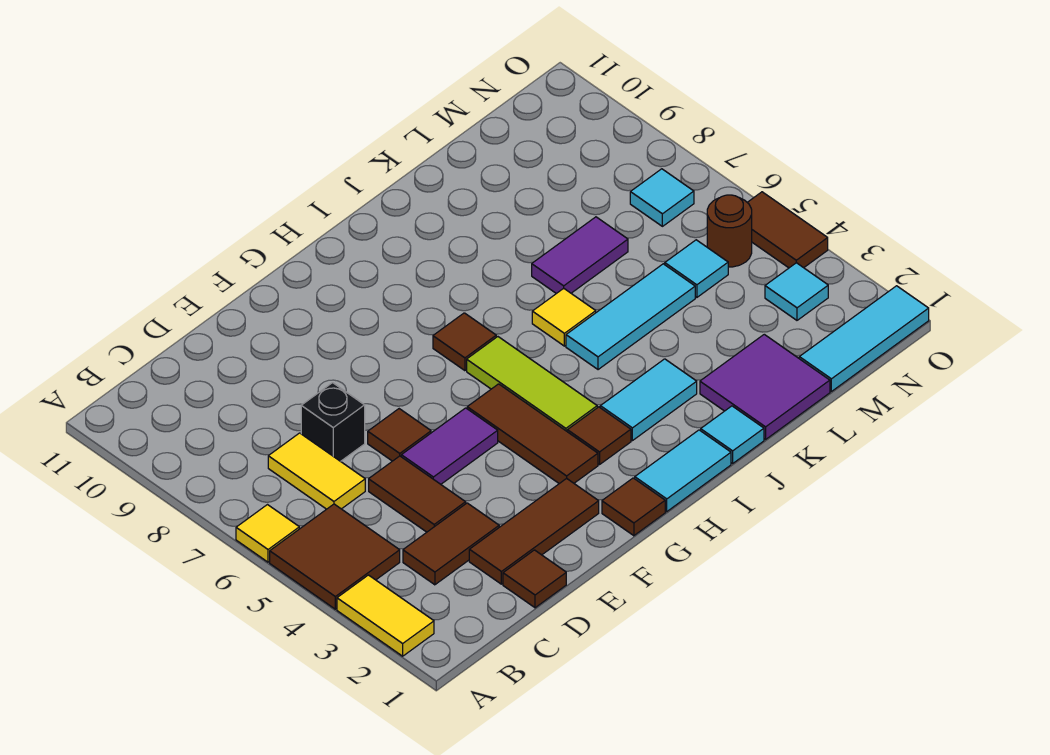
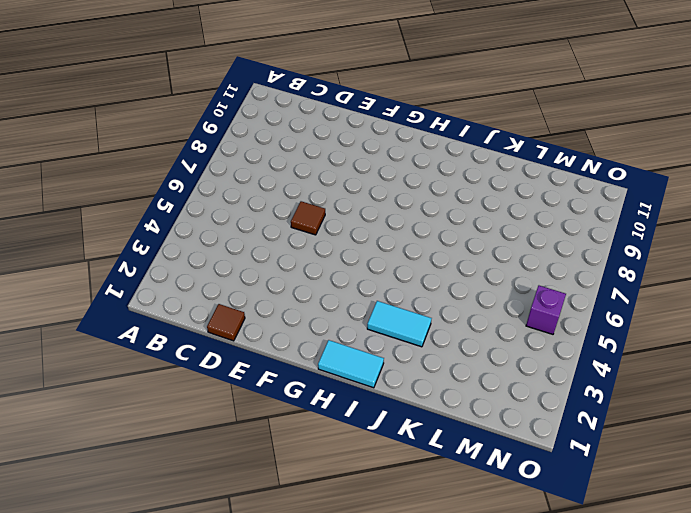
purple 1x1 brick [526,286,566,334] -> brown 1x1 round brick [707,195,752,267]
none -> yellow 1x2 tile [337,575,434,656]
none -> brown 2x2 tile [270,504,400,609]
none -> yellow 1x1 tile [236,505,299,562]

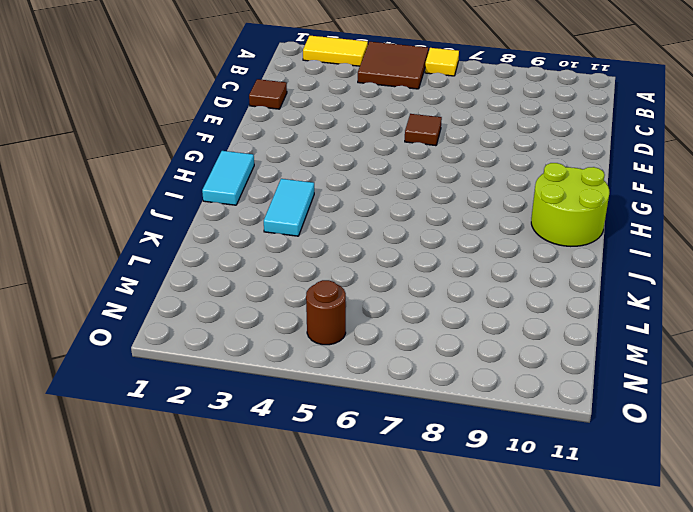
lime 2x2 round brick [531,163,609,246] -> none
none -> brown 1x2 tile [403,503,499,585]
none -> yellow 1x2 tile [268,433,365,509]
none -> brown 1x3 tile [469,478,599,584]

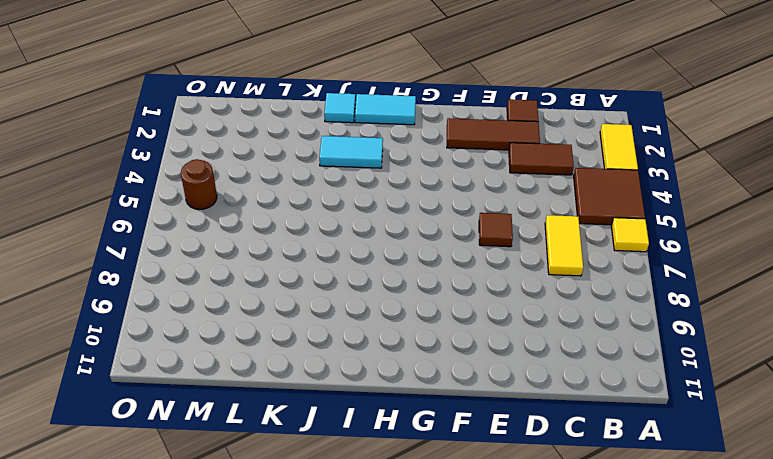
none -> brown 1x2 tile [369,456,466,532]
none -> black 1x1 brick [301,383,365,461]
none -> purple 1x2 tile [401,408,498,484]

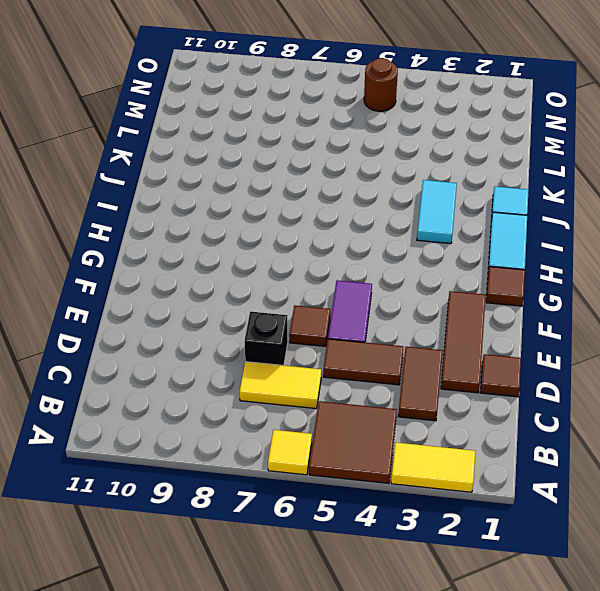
none -> brown 1x3 tile [467,384,598,484]
none -> brown 1x1 tile [567,407,631,465]
none -> lime 1x3 tile [467,337,597,431]

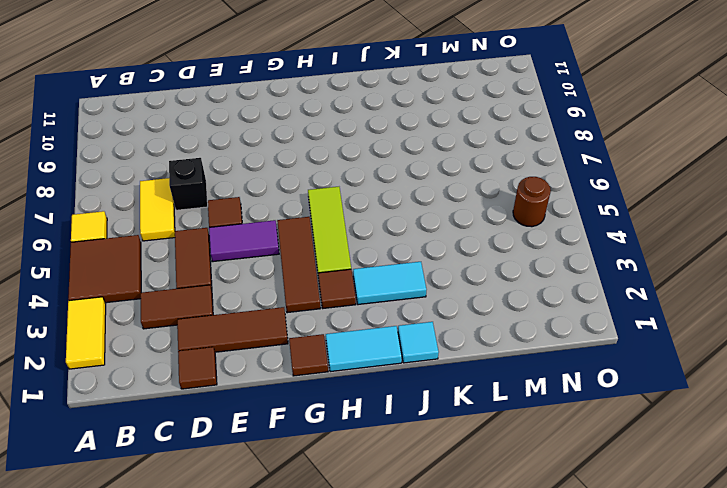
none -> brown 1x1 tile [433,313,496,371]
none -> cyan 1x3 tile [566,264,695,370]
none -> yellow 1x1 tile [532,288,596,346]

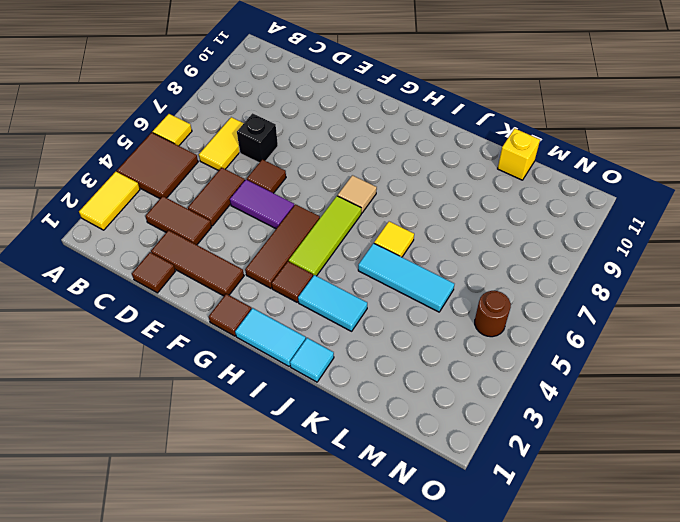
tan 1x1 tile [338,175,377,213] -> brown 1x1 tile [433,313,496,371]
yellow 1x1 brick [498,129,540,180] -> none
none -> purple 2x2 tile [700,334,830,440]
none -> purple 1x2 tile [532,217,628,294]
none -> cyan 1x3 tile [799,286,929,391]

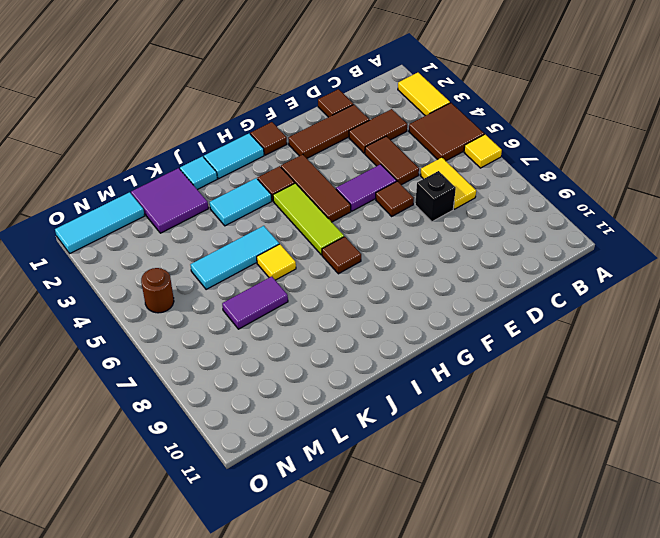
none -> cyan 1x1 tile [665,240,728,297]
none -> cyan 1x1 tile [765,263,828,320]
none -> cyan 1x1 tile [630,169,694,226]

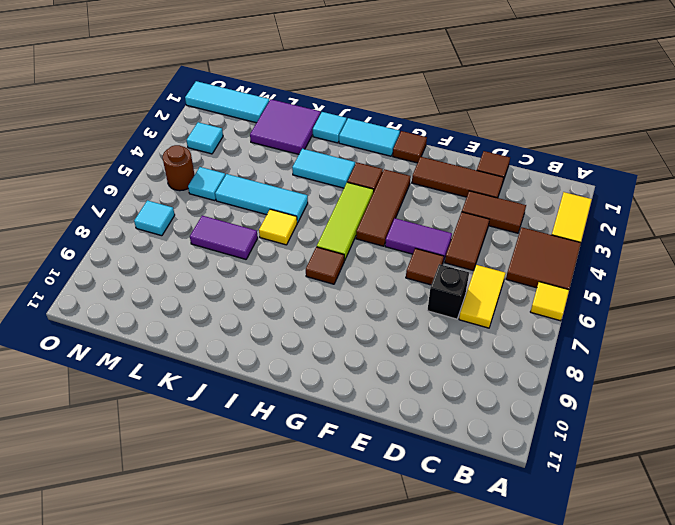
none -> brown 1x2 tile [747,192,828,268]

